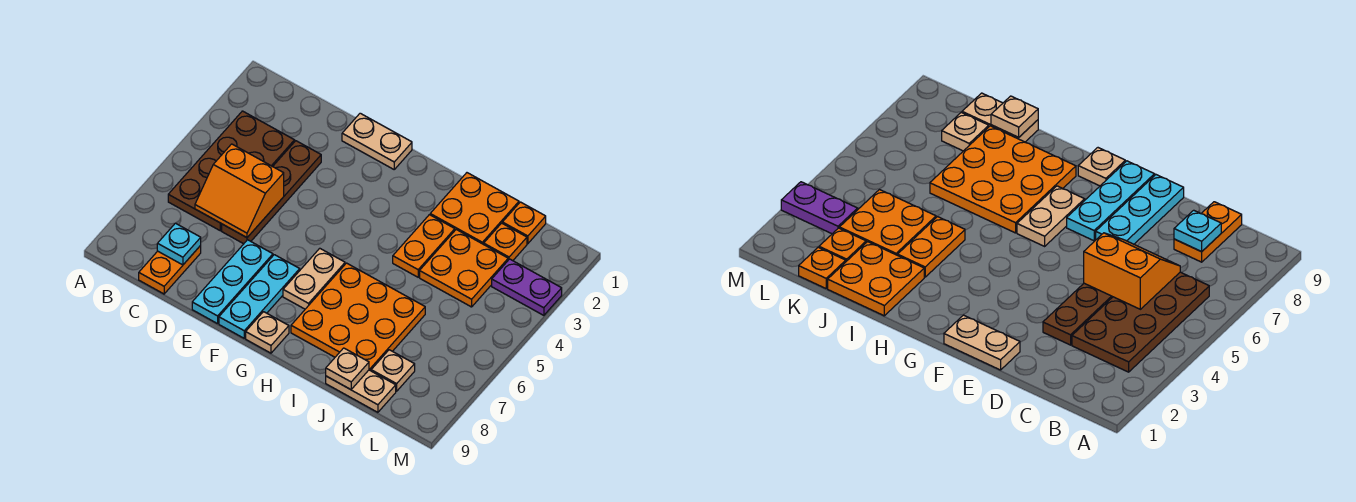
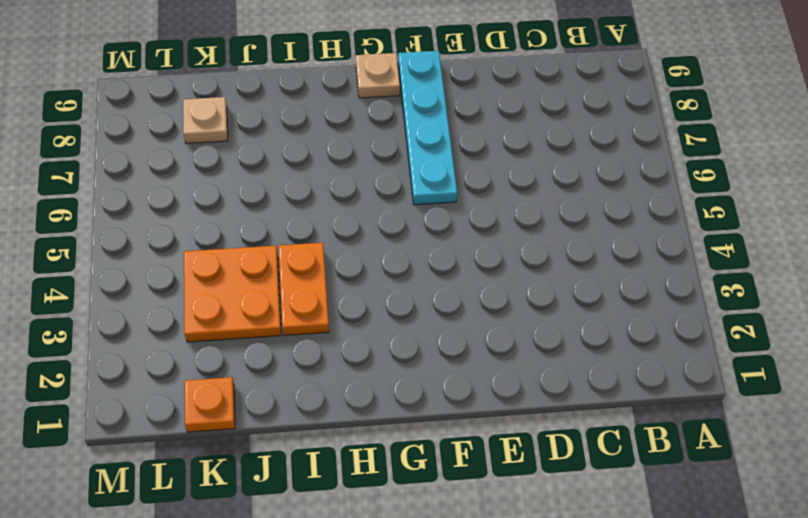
cyan 1x4 plate [398,51,457,205] -> cyan 1x3 plate [219,255,300,338]
none -> brown 2x4 plate [168,111,295,231]
none -> orange 1x2 plate [139,246,201,294]
none -> brown 1x4 plate [222,141,321,244]

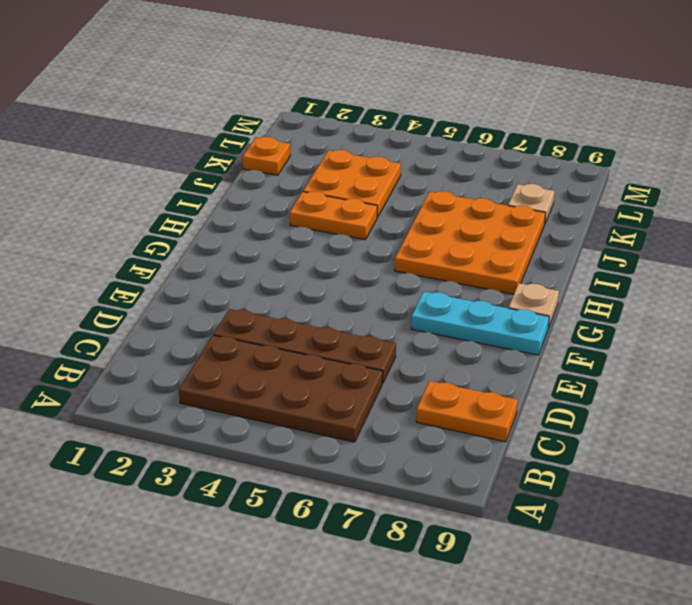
none -> tan 1x2 plate [342,113,412,169]
none -> cyan 1x3 plate [192,240,273,324]
none -> tan 1x2 plate [283,248,345,309]

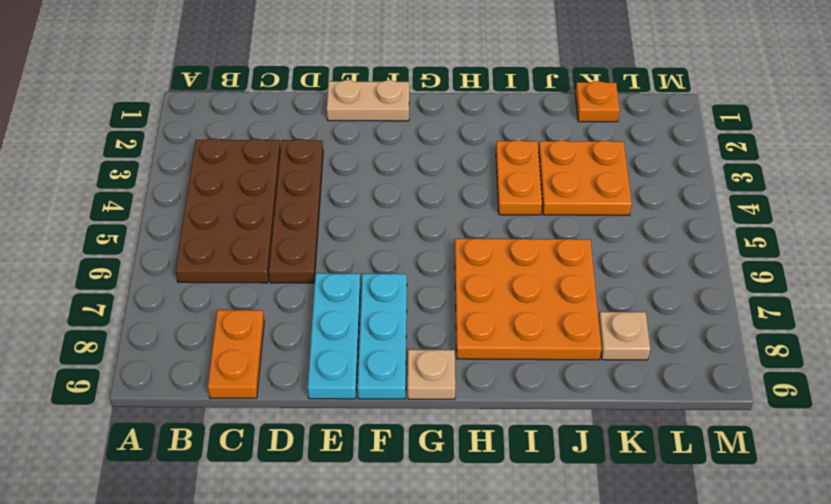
none -> tan 1x2 plate [283,248,345,309]
none -> orange 2x2 plate [430,173,519,244]
none -> tan 1x2 plate [326,370,396,412]

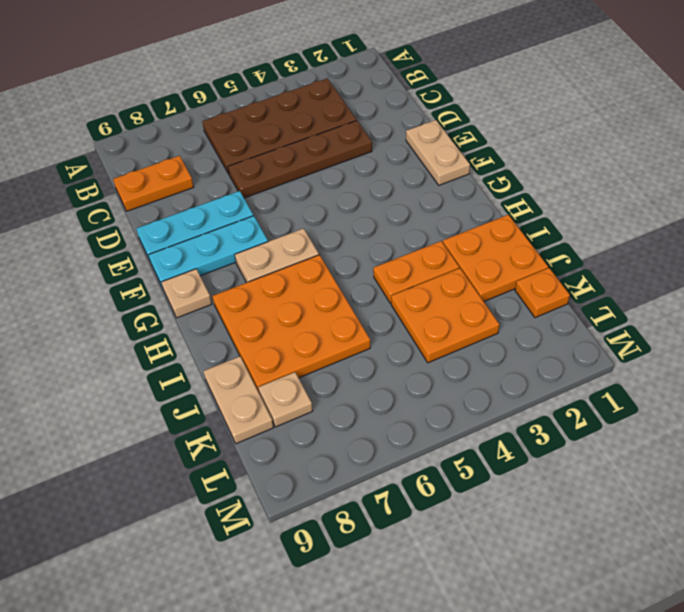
none -> orange 1x1 plate [484,223,527,261]
none -> purple 1x2 plate [492,259,562,315]
none -> orange 2x2 slope [195,144,284,238]

